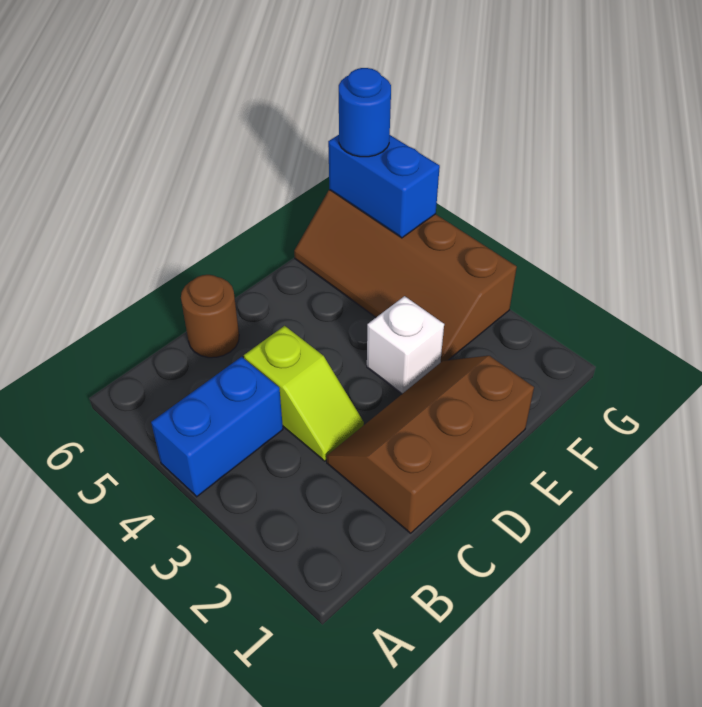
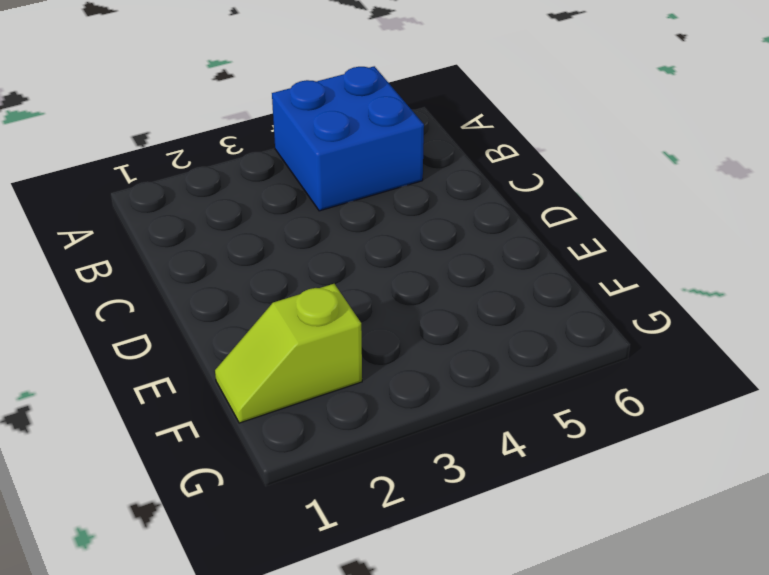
blue 2x2 brick [272,66,424,211] -> blue 1x2 brick [151,357,283,497]
lime 1x2 slope [215,284,362,423] -> lime 1x2 slope moved to [244,326,364,461]
none -> brown 2x3 slope [326,356,534,533]
none -> brown 1x1 round brick [181,275,239,358]

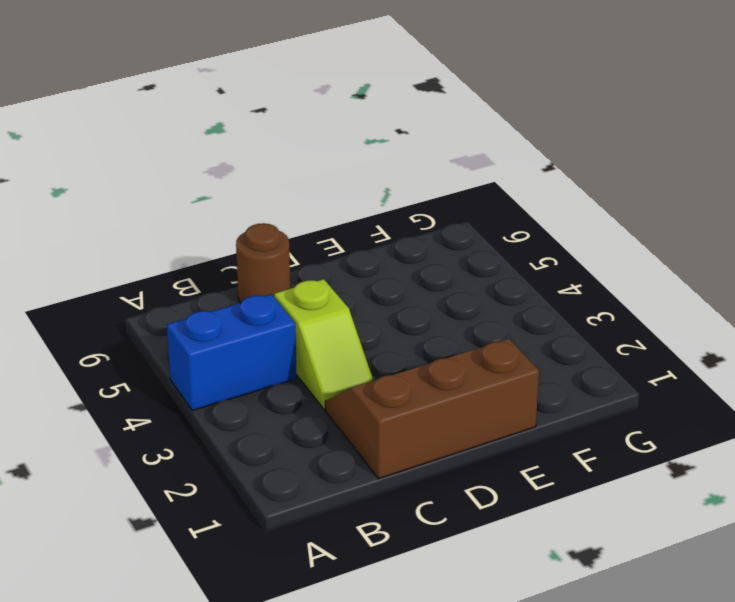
none -> white 1x1 brick [367,296,444,394]
none -> brown 2x4 slope [294,190,517,362]

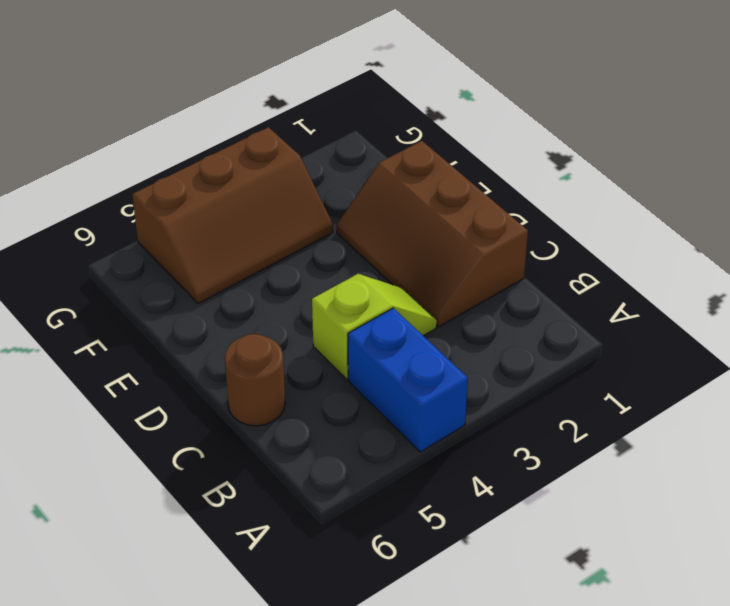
brown 2x3 slope [132,127,333,304] -> brown 2x4 slope [294,190,517,362]
none -> white 1x1 brick [367,296,444,394]
none -> blue 1x2 brick [328,135,440,238]

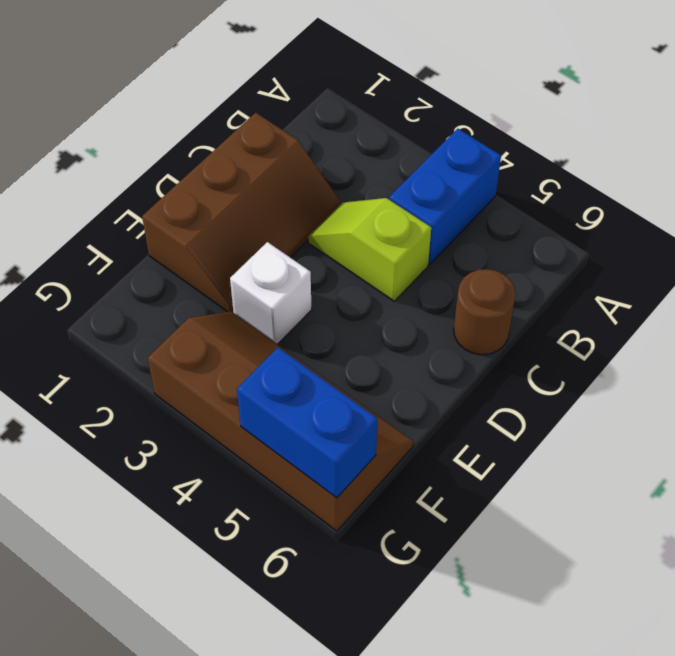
none -> blue 1x1 round brick [339,68,391,157]

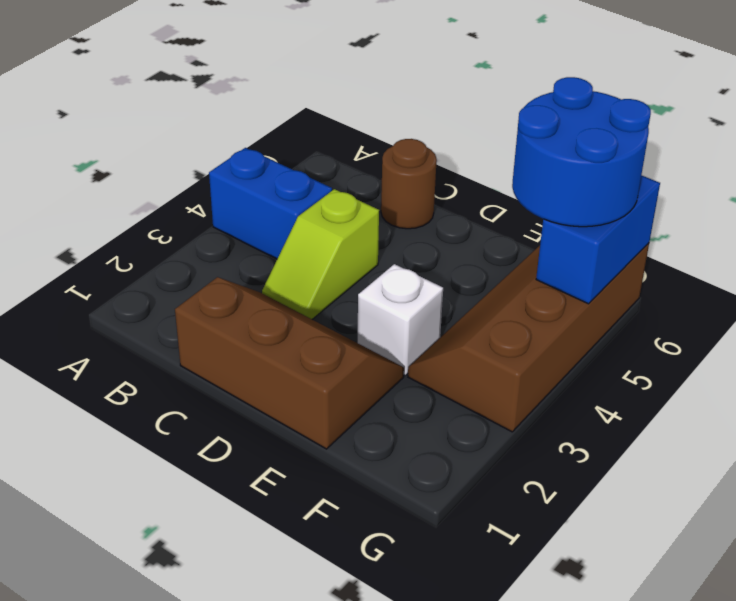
blue 2x2 round brick [512,77,651,227] -> blue 1x1 round brick [339,68,391,157]

